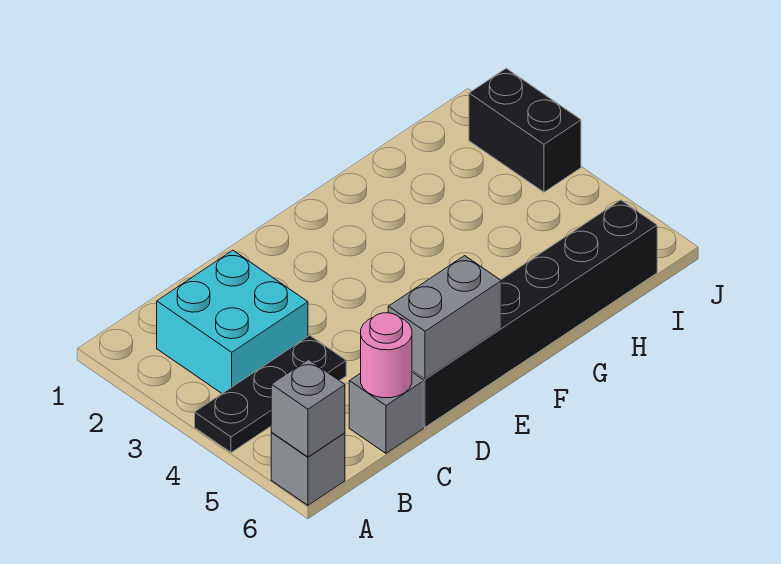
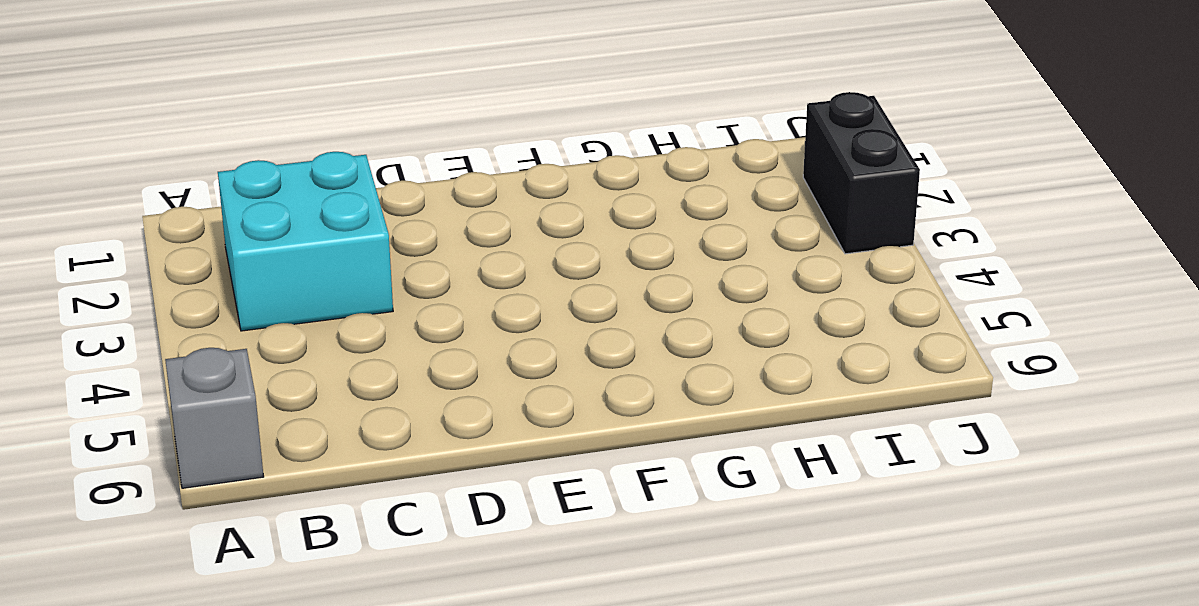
none -> black 1x3 plate [195,335,346,453]
none -> grey 1x1 brick [349,373,423,453]

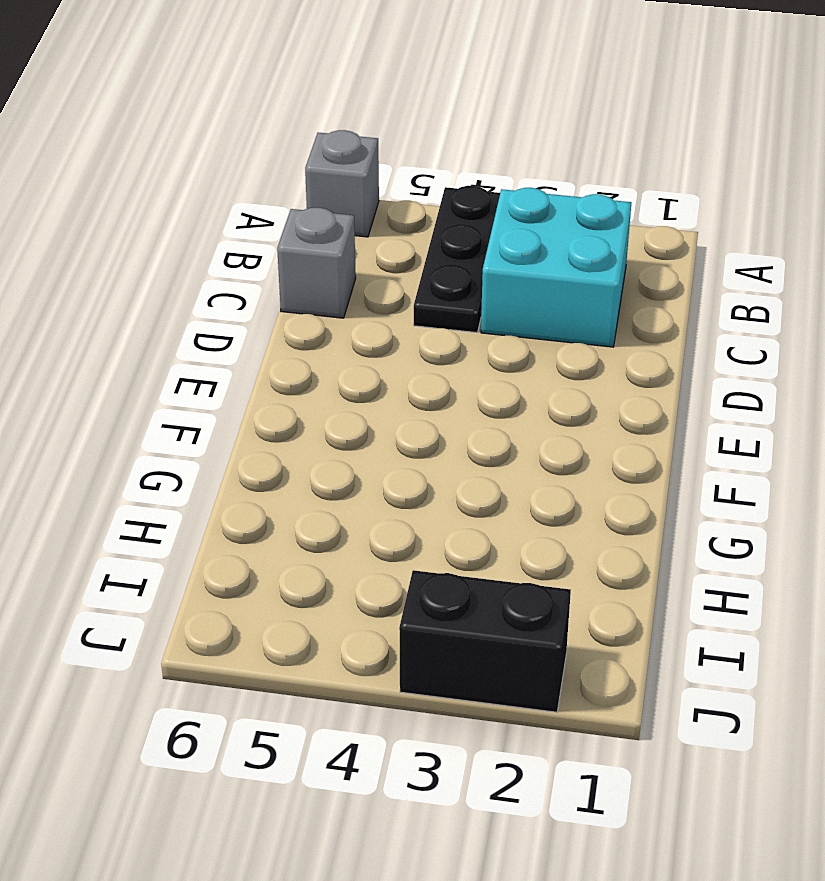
none -> black 1x6 brick [412,200,657,427]
none -> grey 1x1 brick [271,360,345,457]

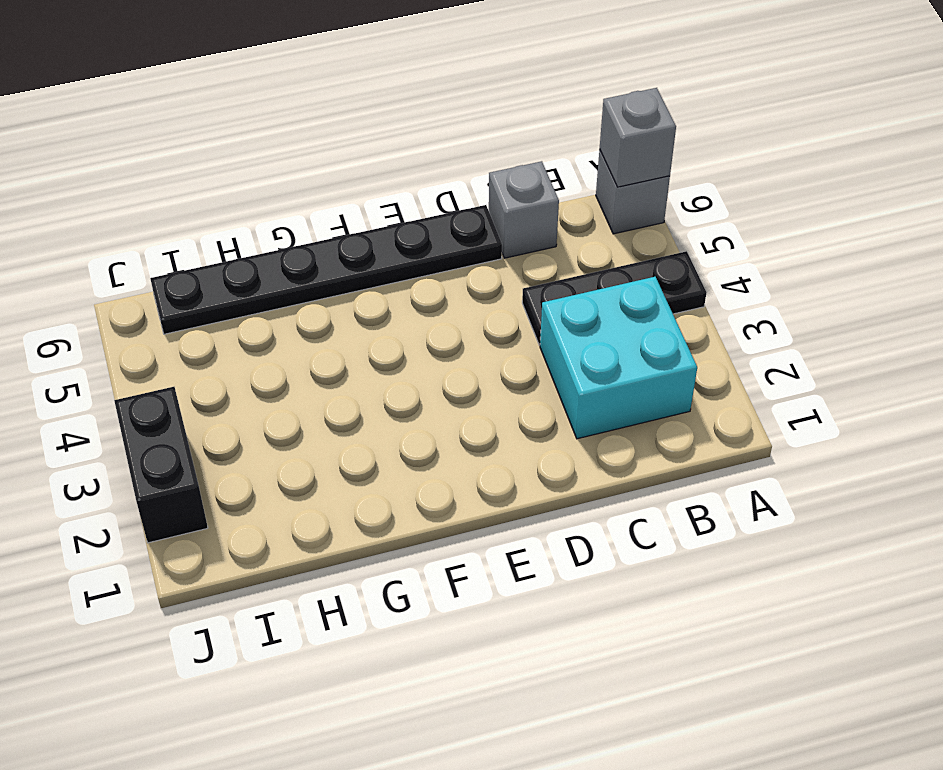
black 1x6 plate [150,205,502,334] -> black 1x6 brick [412,200,657,427]
none -> pink 1x1 round brick [361,313,412,398]
none -> grey 1x2 brick [388,256,501,379]

